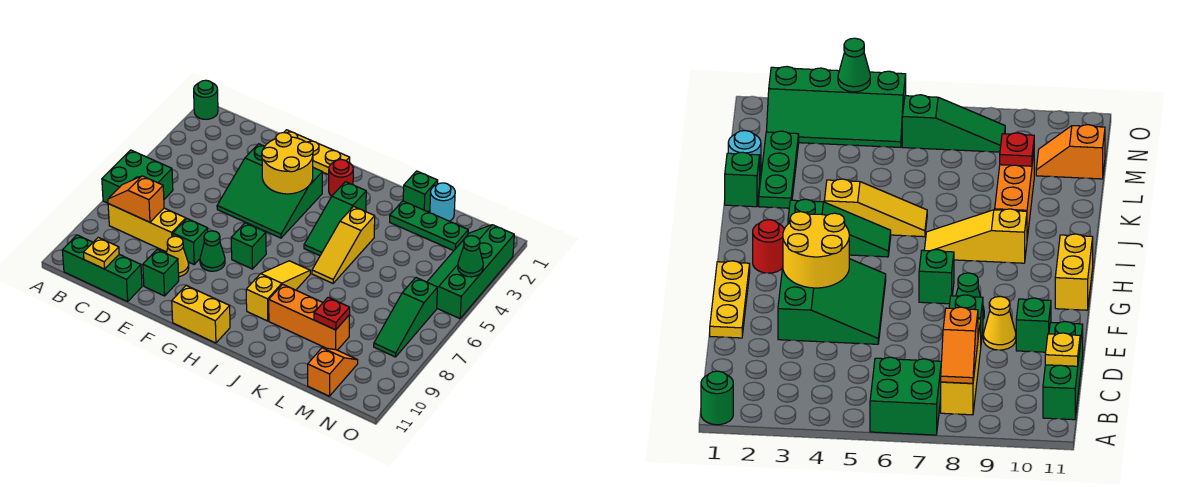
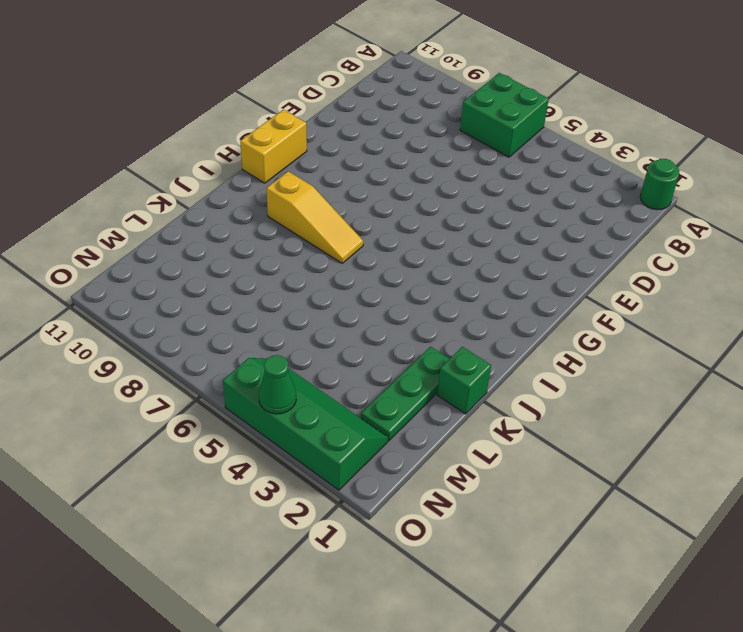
none -> yellow 1x3 brick [108,204,186,252]
none -> green 1x3 brick [62,235,142,302]
none -> yellow 1x3 plate [284,130,350,175]

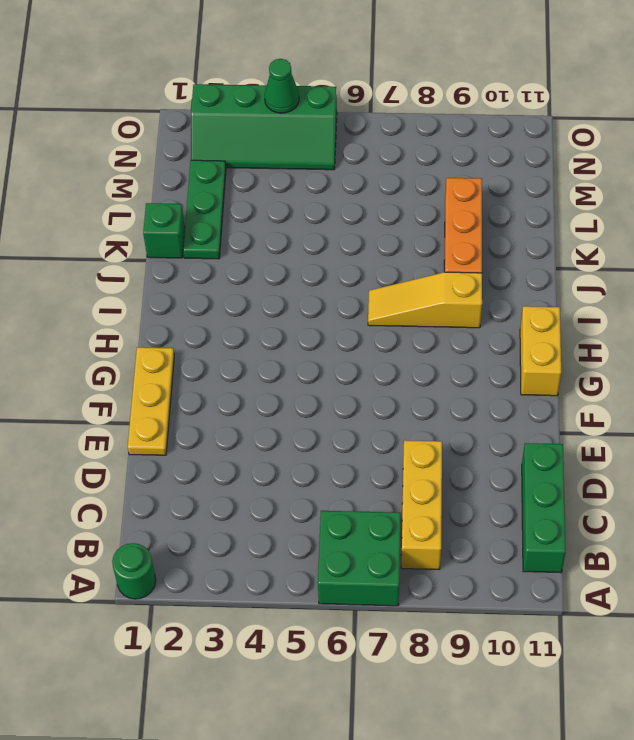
none -> green 3x3 slope [217,144,322,238]
none -> green 1x1 brick [173,219,208,264]
none -> yellow 1x1 cone [166,236,189,277]

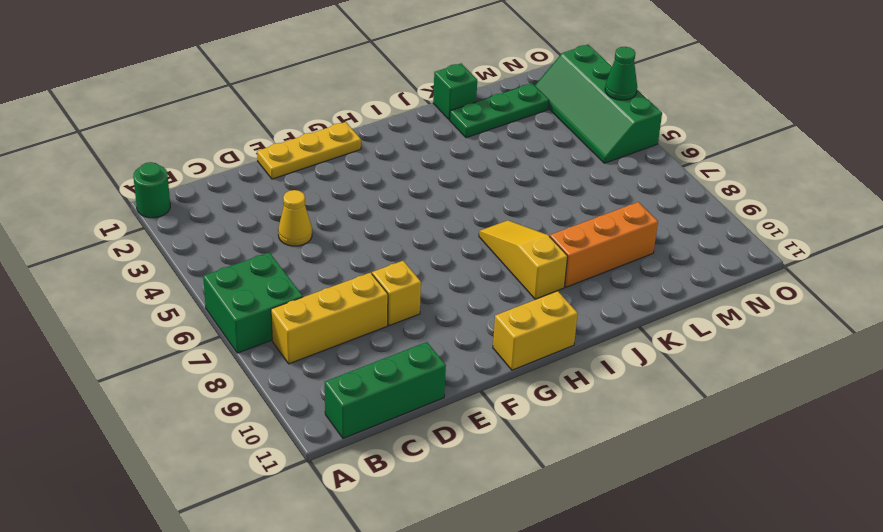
yellow 1x1 cone [278,190,312,246] -> yellow 1x1 cone moved to [166,236,189,277]
yellow 1x1 brick [372,261,421,326] -> green 1x1 brick [173,219,208,264]
none -> green 3x3 slope [217,144,322,238]
none -> green 1x1 brick [143,249,179,296]
none -> green 1x1 cone [200,231,225,271]

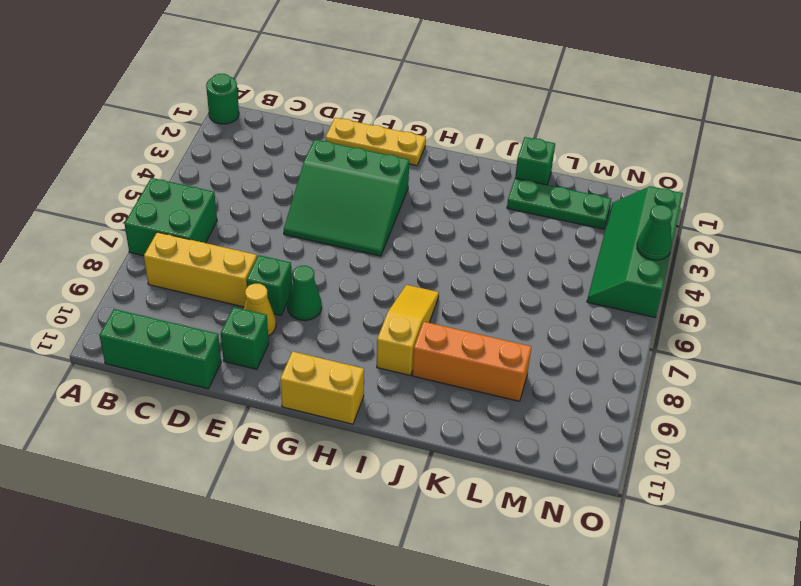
none -> green 1x1 brick [231,223,266,269]
none -> red 1x1 round brick [329,160,353,196]
none -> green 1x3 slope [304,182,366,256]

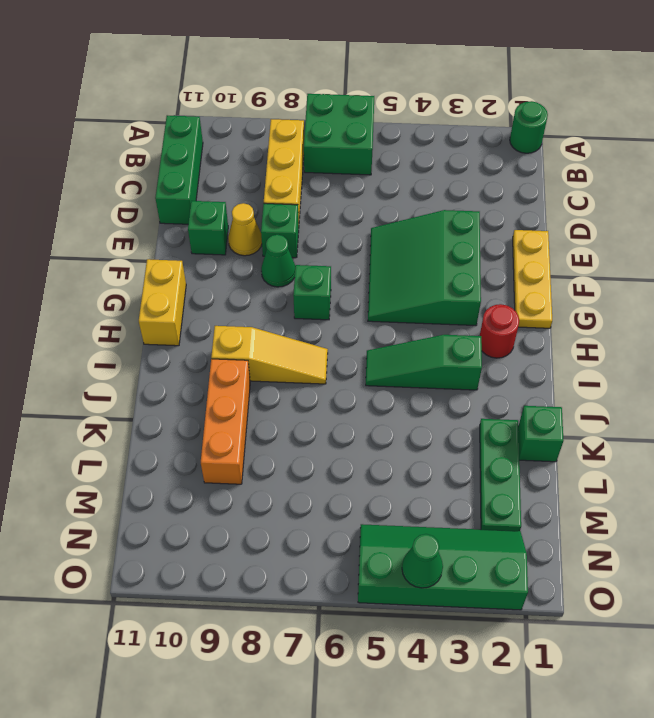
none -> yellow 1x3 slope [312,206,375,283]
none -> cyan 1x1 round brick [430,183,455,221]
none -> orange 1x2 slope [308,348,358,396]

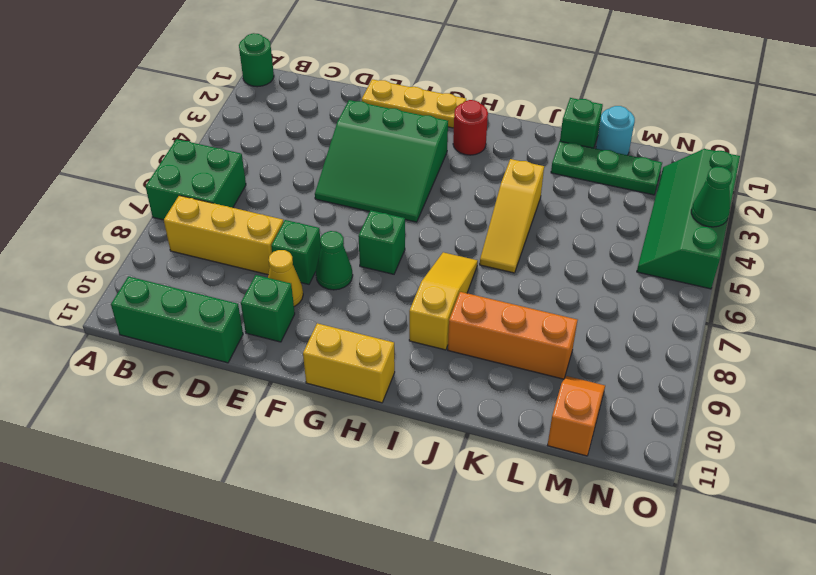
none -> green 1x3 slope [304,182,366,256]
none -> green 1x3 slope [374,278,438,357]
none -> orange 1x2 slope [108,176,164,222]

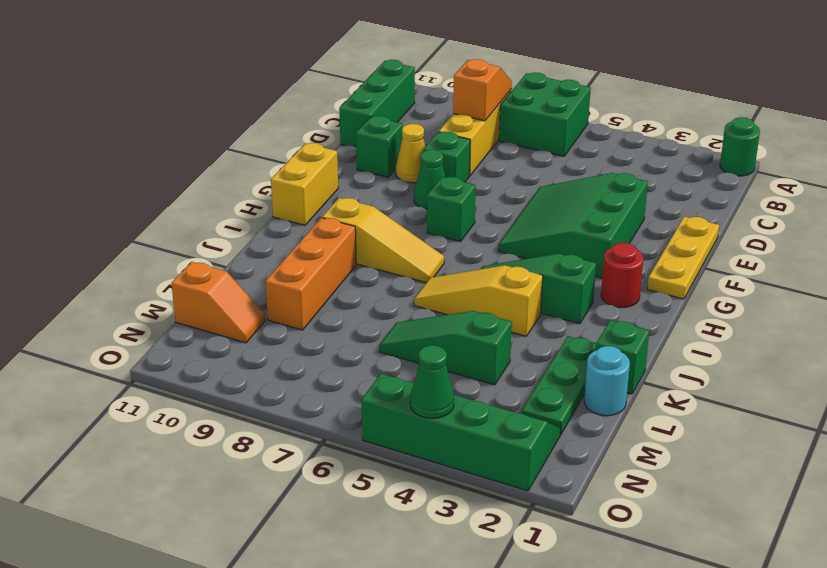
green 1x3 slope [379,311,512,385] -> green 1x3 slope moved to [374,278,438,357]
none -> yellow 1x1 plate [84,237,119,269]
none -> yellow 2x2 round brick [262,133,313,194]
none -> red 1x1 plate [314,297,350,330]

